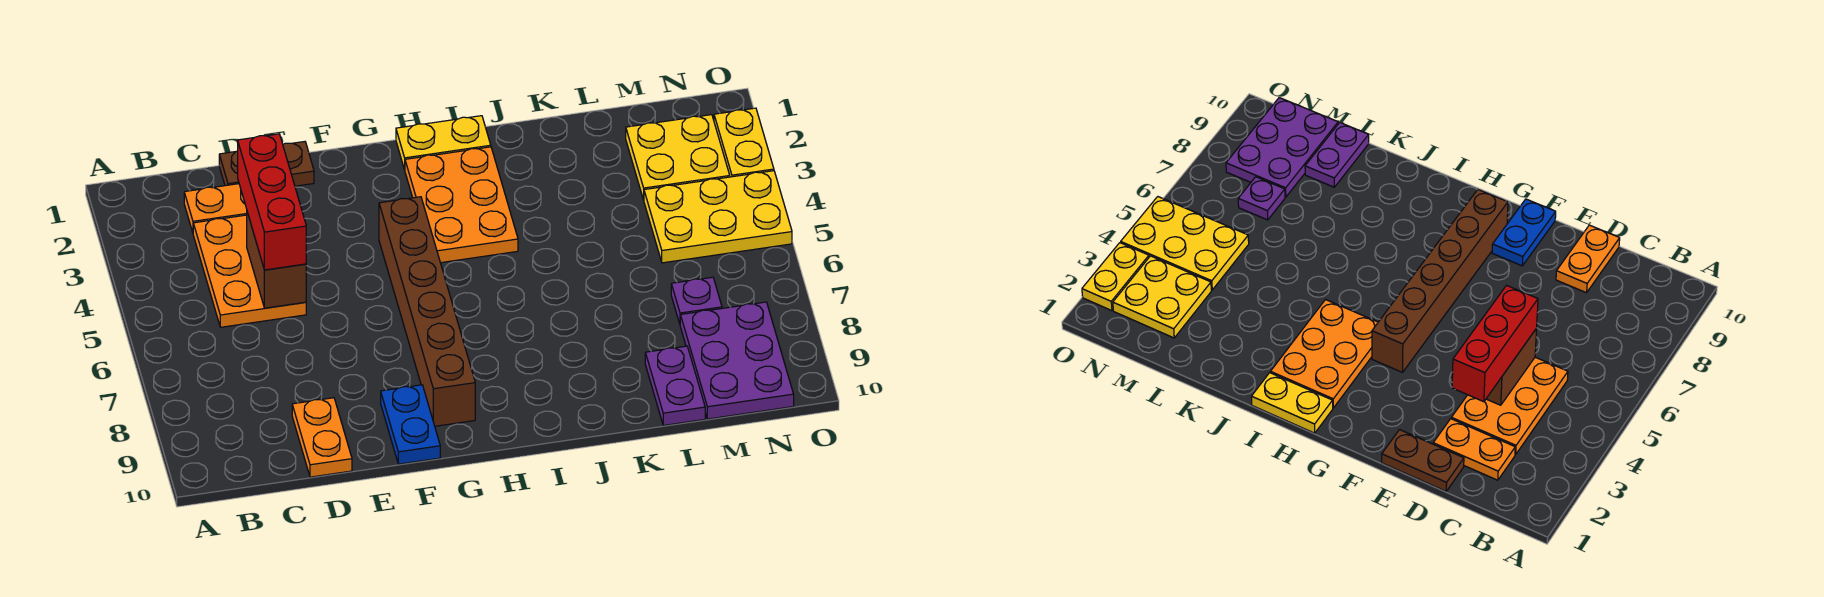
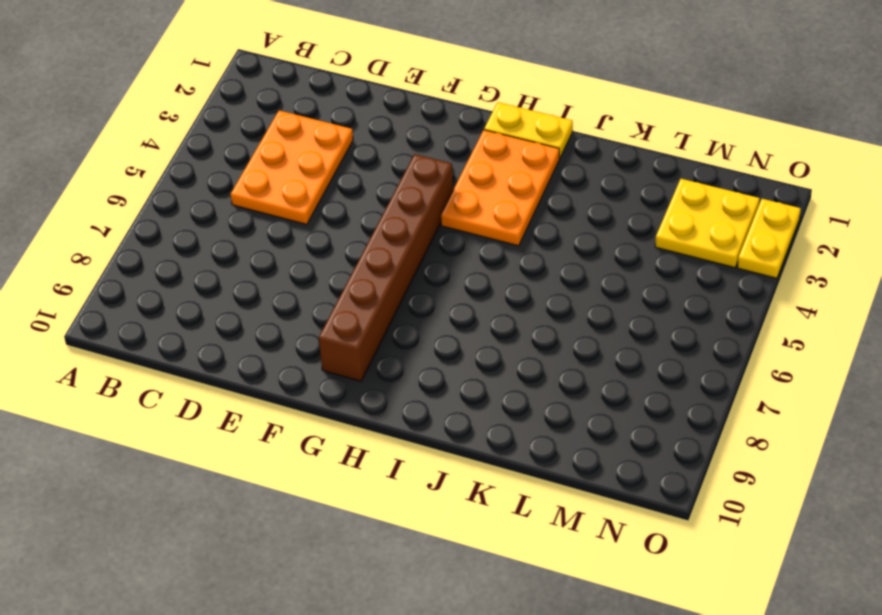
none -> orange 1x2 plate [184,184,247,232]
none -> brown 1x2 plate [219,142,314,186]
none -> orange 1x2 plate [292,398,352,477]

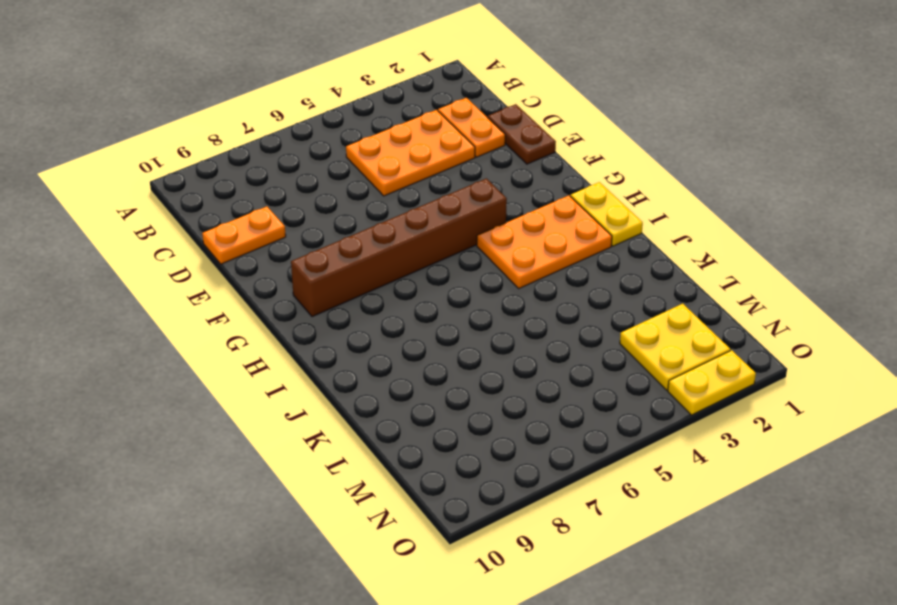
none -> blue 1x2 plate [381,385,440,464]
none -> purple 1x2 plate [645,346,705,425]
none -> yellow 2x3 plate [644,171,792,263]

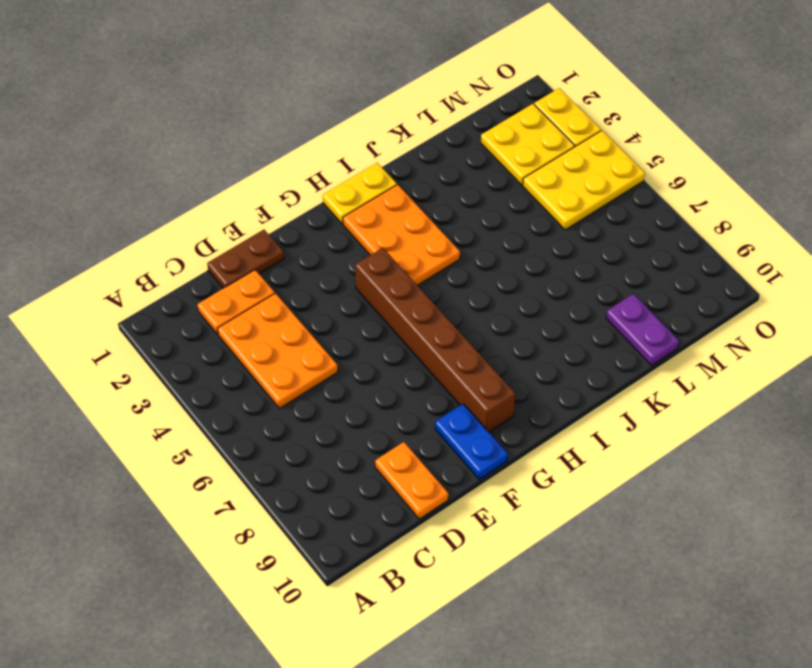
none -> purple 1x1 plate [671,277,722,324]
none -> purple 2x3 plate [680,302,794,419]
none -> brown 1x2 brick [247,212,306,308]

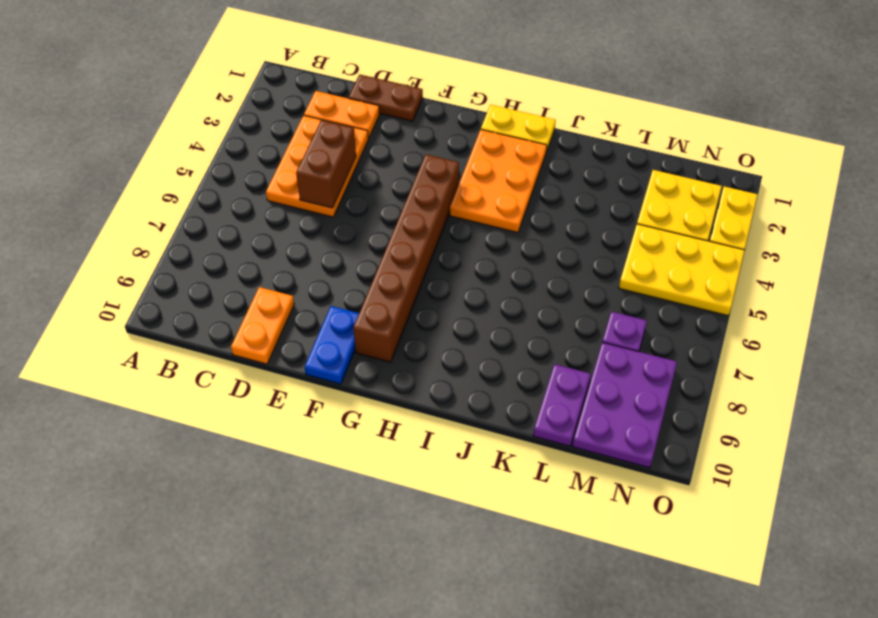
none -> red 1x3 brick [238,134,306,270]

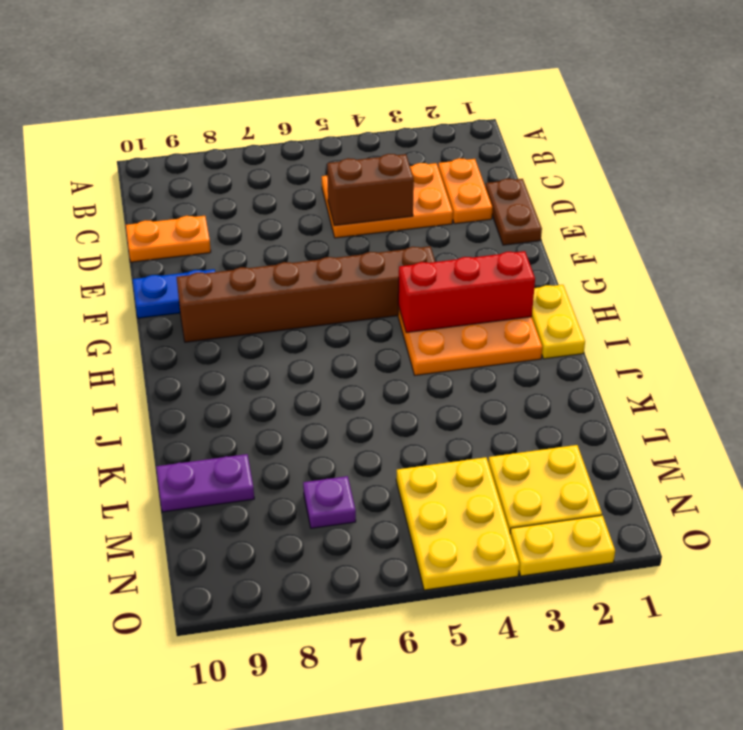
red 1x3 brick [398,251,535,333] -> red 1x3 brick moved to [238,134,306,270]
none -> purple 2x3 plate [680,302,794,419]

